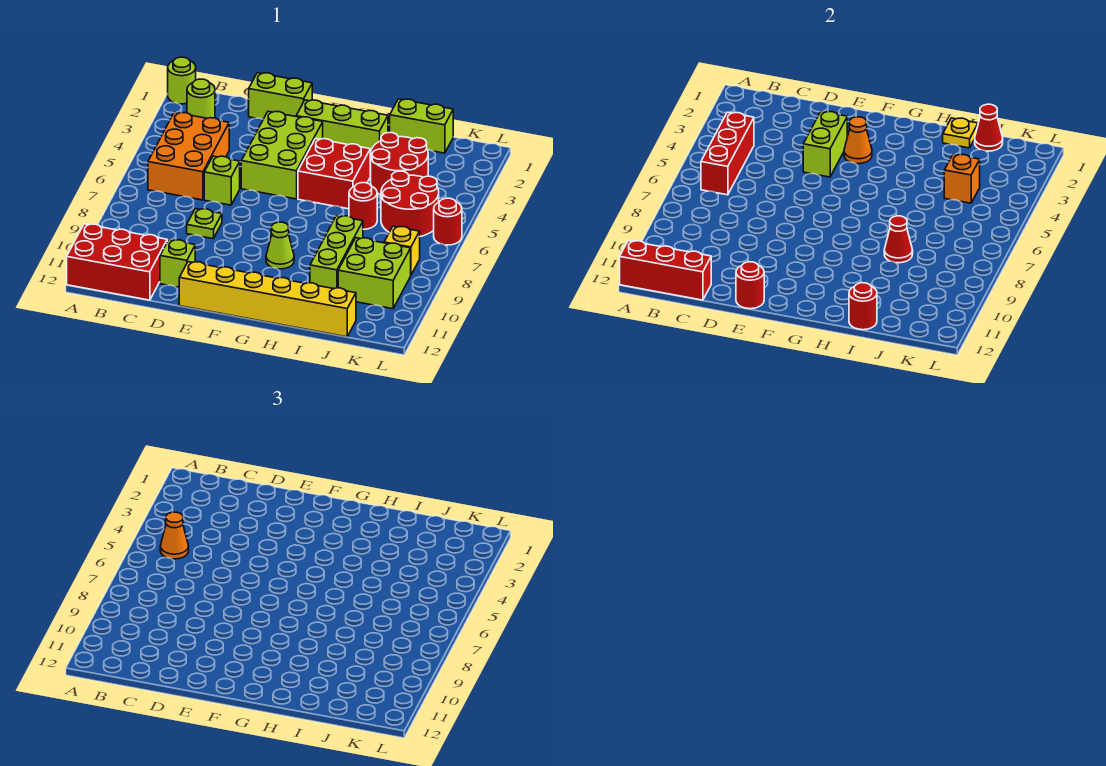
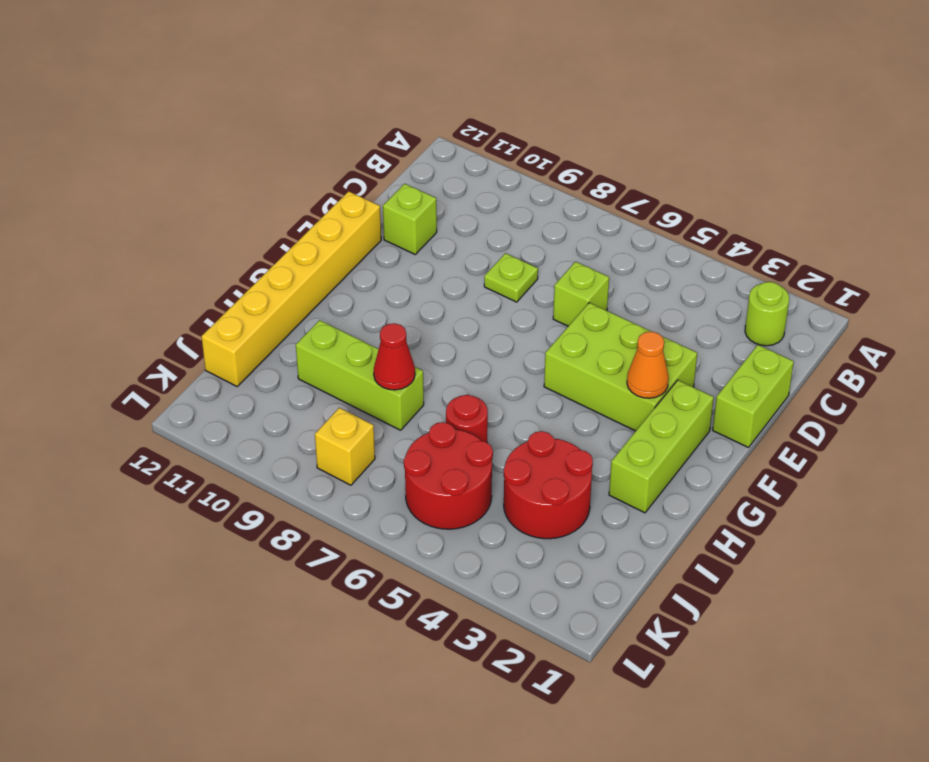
none -> lime 1x1 round brick [168,57,196,104]
none -> red 2x3 brick [67,224,167,300]
none -> orange 2x3 brick [148,112,229,200]
none -> red 2x2 brick [298,139,370,209]

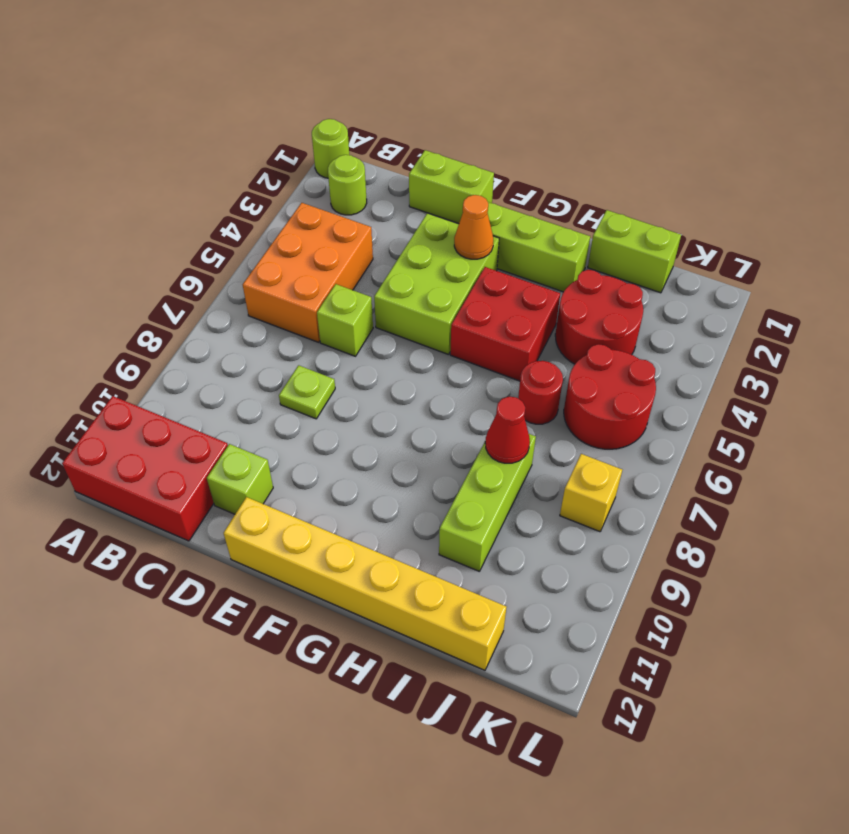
none -> lime 1x1 cone [266,222,294,269]
none -> lime 2x2 brick [338,238,411,309]
none -> red 1x1 round brick [434,198,462,245]
none -> red 1x3 brick [620,241,711,300]

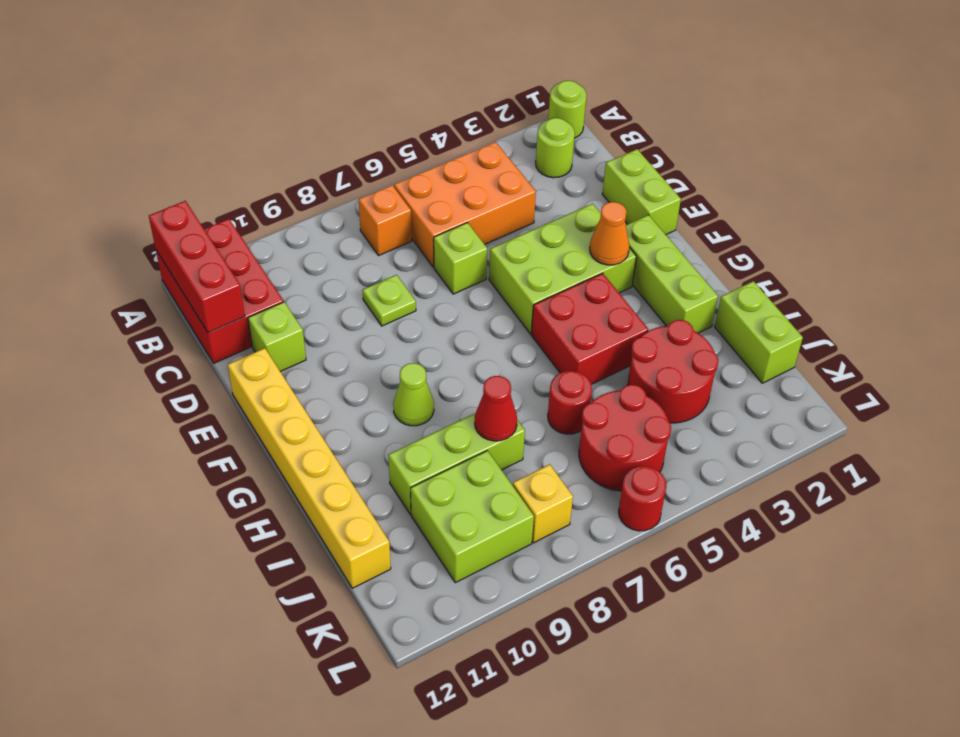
orange 1x1 brick [359,185,412,256] -> orange 1x1 brick moved to [944,154,980,203]
none -> red 1x3 brick [701,112,754,195]
none -> lime 1x2 brick [803,111,847,177]
none -> red 1x1 round brick [736,262,764,309]
none -> yellow 1x1 plate [943,118,978,148]

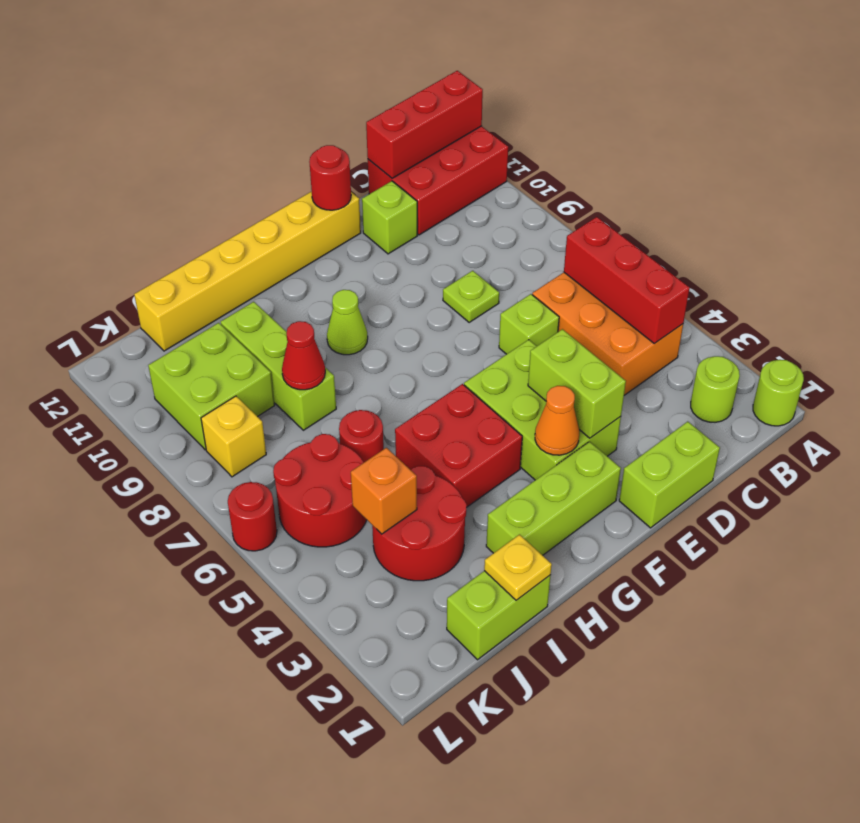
none -> red 1x1 round brick [849,283,877,330]
none -> red 1x1 cone [975,104,1003,151]
none -> orange 1x1 cone [160,512,189,559]

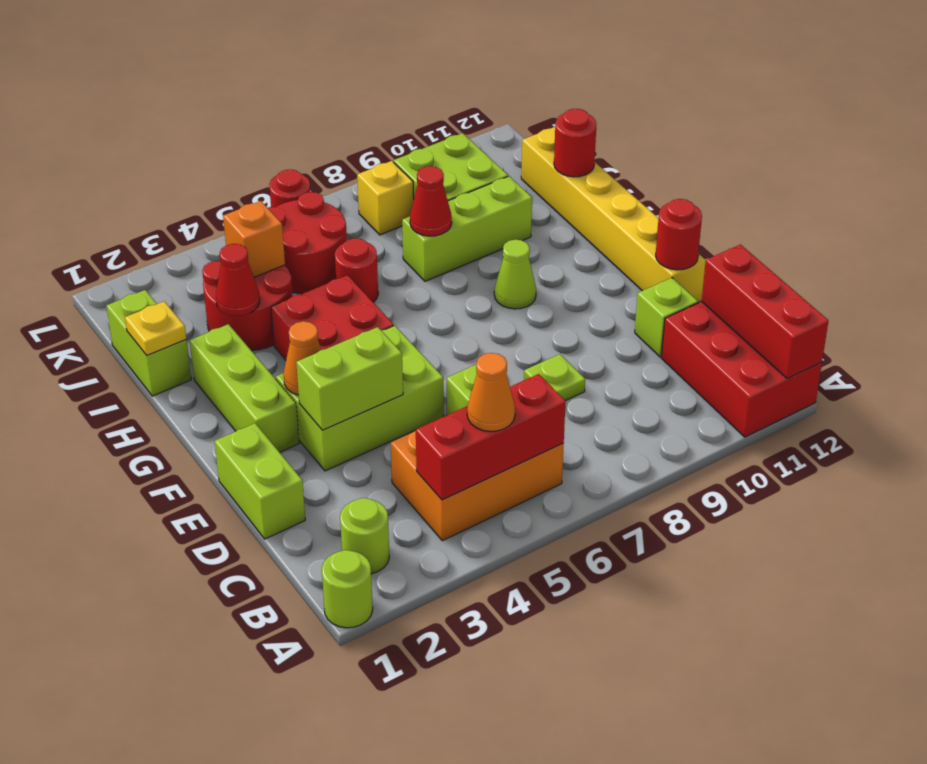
red 1x1 cone [216,244,260,316] -> red 1x1 cone moved to [975,104,1003,151]

